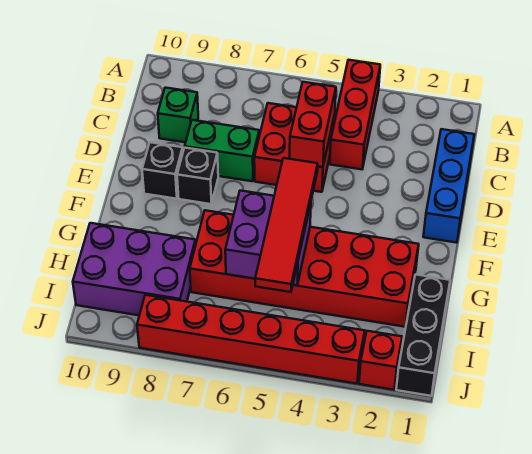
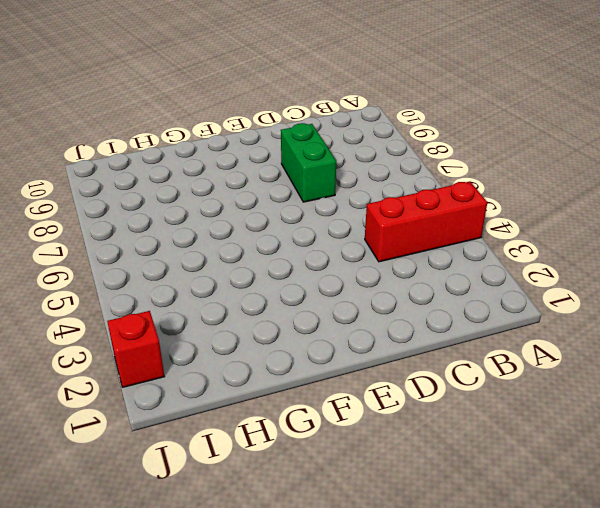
none -> blue 1x3 brick [423,129,474,243]
none -> red 2x2 brick [254,103,335,192]
none -> green 1x1 brick [158,88,198,142]

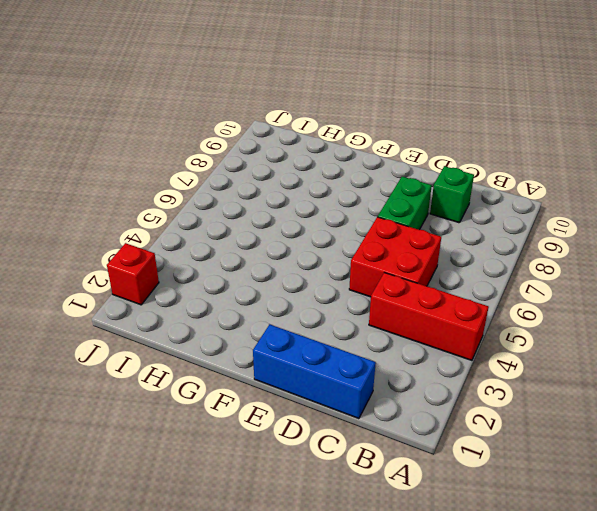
none -> black 1x1 brick [177,148,218,204]
none -> black 1x1 brick [142,142,183,199]
none -> red 2x6 brick [190,210,419,327]

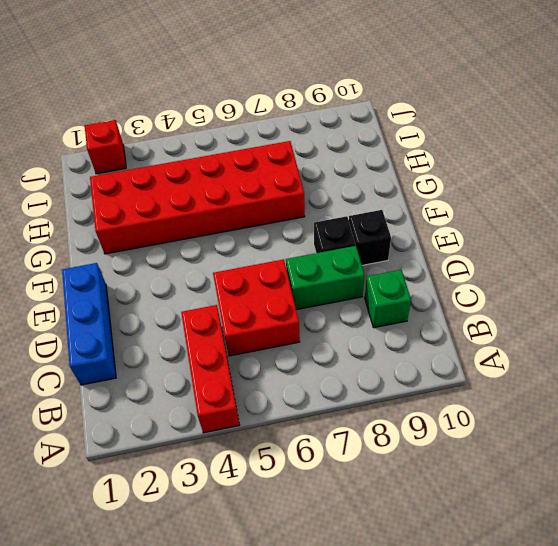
none -> black 1x3 brick [396,274,450,396]
none -> purple 2x3 brick [73,223,196,315]
none -> red 1x6 brick [137,295,365,384]

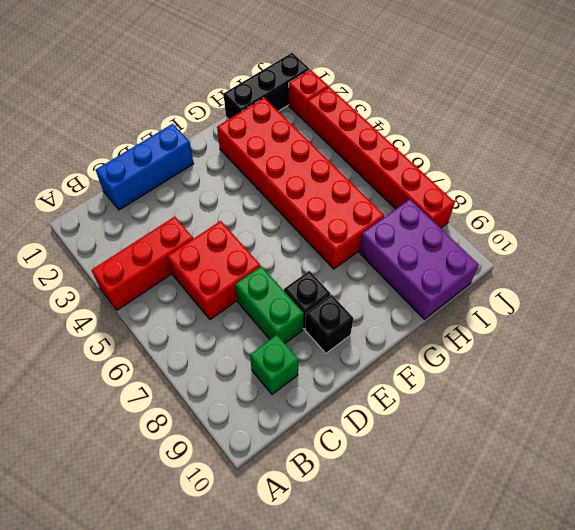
none -> red 1x2 brick [290,82,336,167]
none -> purple 2x2 brick [225,191,311,285]
none -> red 1x4 tile [255,158,318,292]

